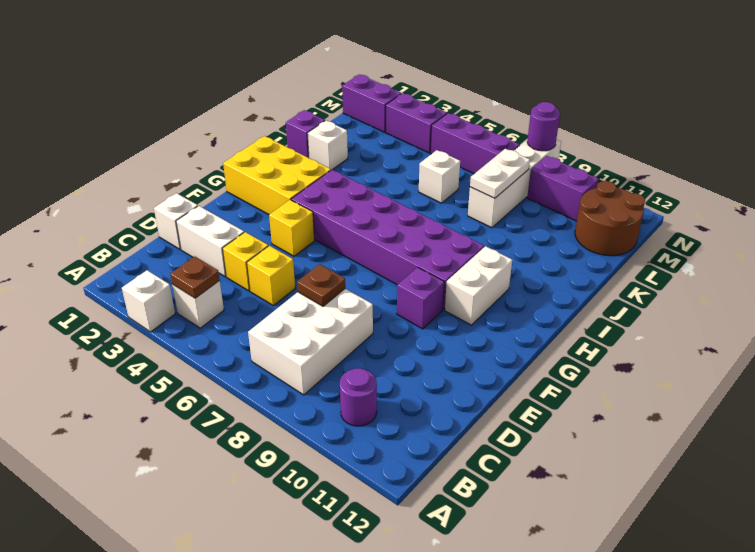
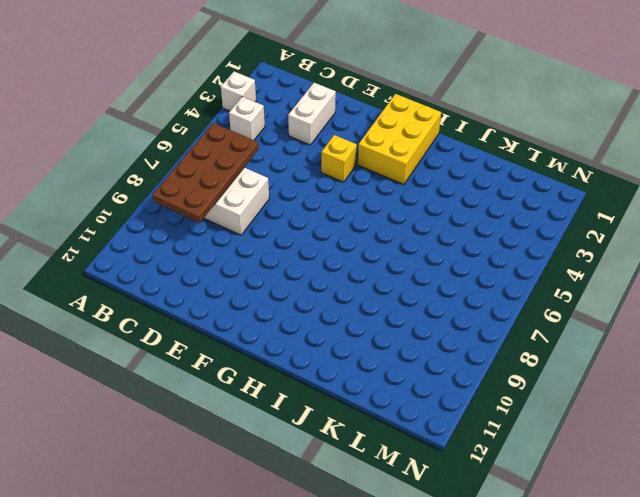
brown 2x4 plate [152,123,259,223] -> none
none -> purple 1x1 round brick [340,368,377,426]
none -> white 1x1 brick [154,193,198,249]
none -> yellow 1x1 brick [222,232,268,291]

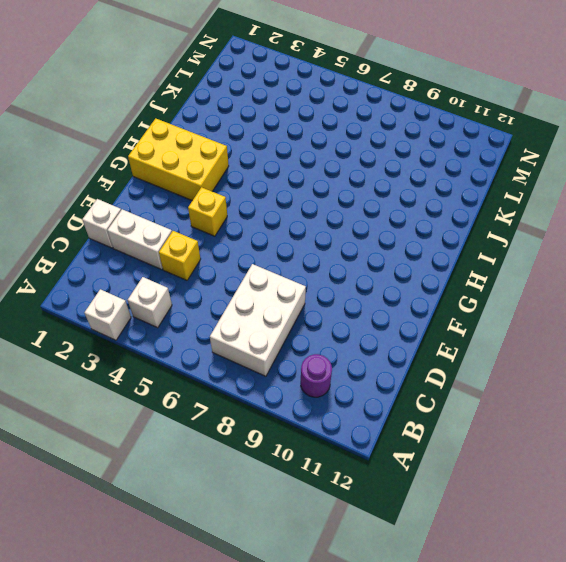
none -> yellow 1x1 brick [247,246,295,306]
none -> purple 1x1 brick [397,267,444,329]
none -> purple 2x6 brick [291,170,484,310]

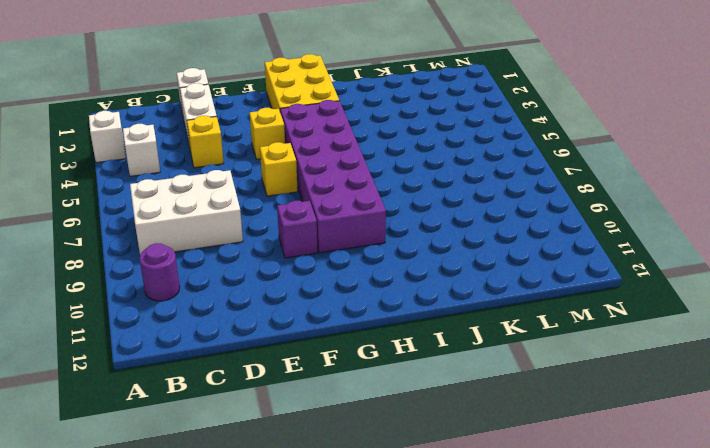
yellow 1x1 brick [260,142,298,196] -> yellow 1x1 brick moved to [247,246,295,306]
none -> white 1x2 brick [445,246,512,325]
none -> purple 1x1 brick [286,110,325,158]
none -> white 1x1 brick [307,121,348,170]

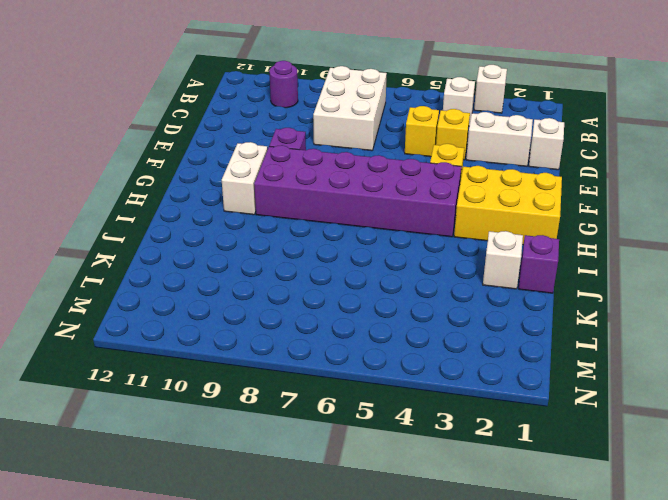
none -> white 1x1 brick [419,150,460,203]
none -> white 1x4 brick [468,139,561,228]
none -> brown 2x2 round brick [575,181,645,256]

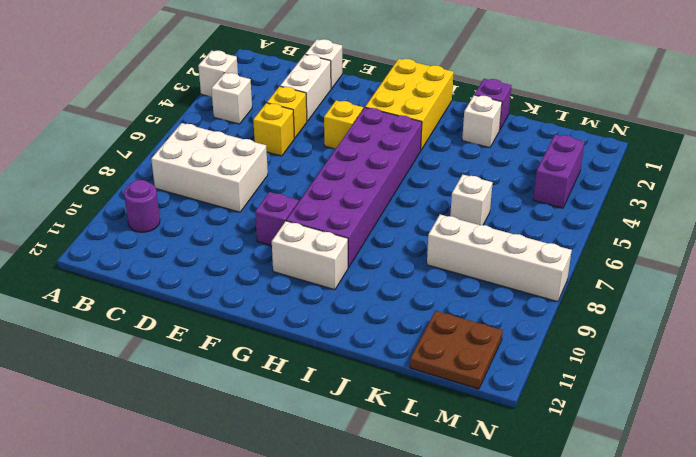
brown 2x2 plate [410,311,503,389] -> brown 2x2 round brick [575,181,645,256]
none -> purple 1x2 brick [342,75,401,132]
none -> purple 1x3 brick [430,113,520,174]
none -> purple 1x2 brick [527,156,599,221]

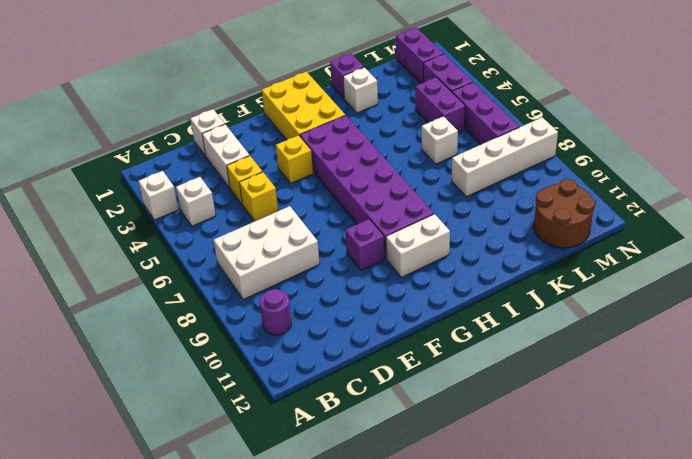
purple 1x2 brick [415,77,465,132] -> purple 1x2 brick moved to [527,156,599,221]
none -> brown 1x1 plate [170,256,220,298]
none -> brown 1x1 plate [297,264,345,306]
none -> white 1x2 plate [470,149,530,198]

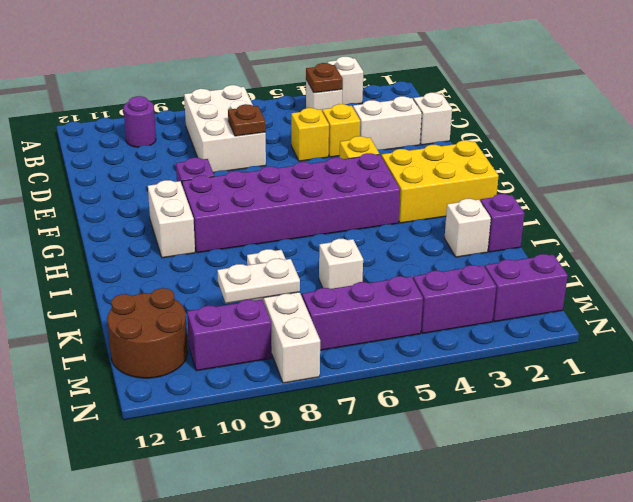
white 1x2 plate [217,259,300,303] -> white 1x2 plate turned to [470,149,530,198]
none -> purple 1x1 round brick [527,102,560,151]

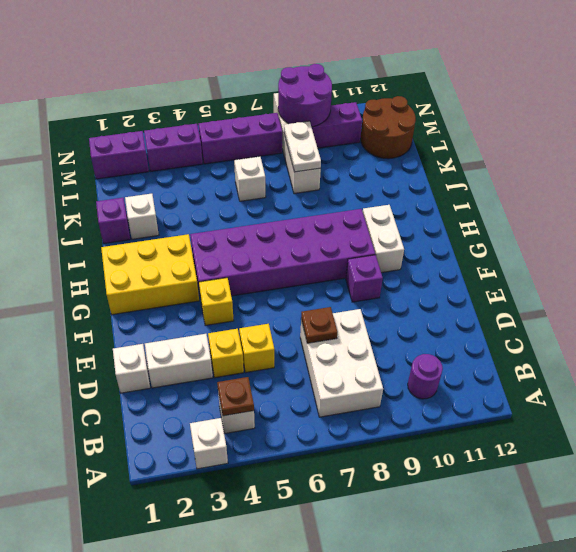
purple 2x2 round brick [278,64,332,127] -> purple 1x1 round brick [527,102,560,151]

